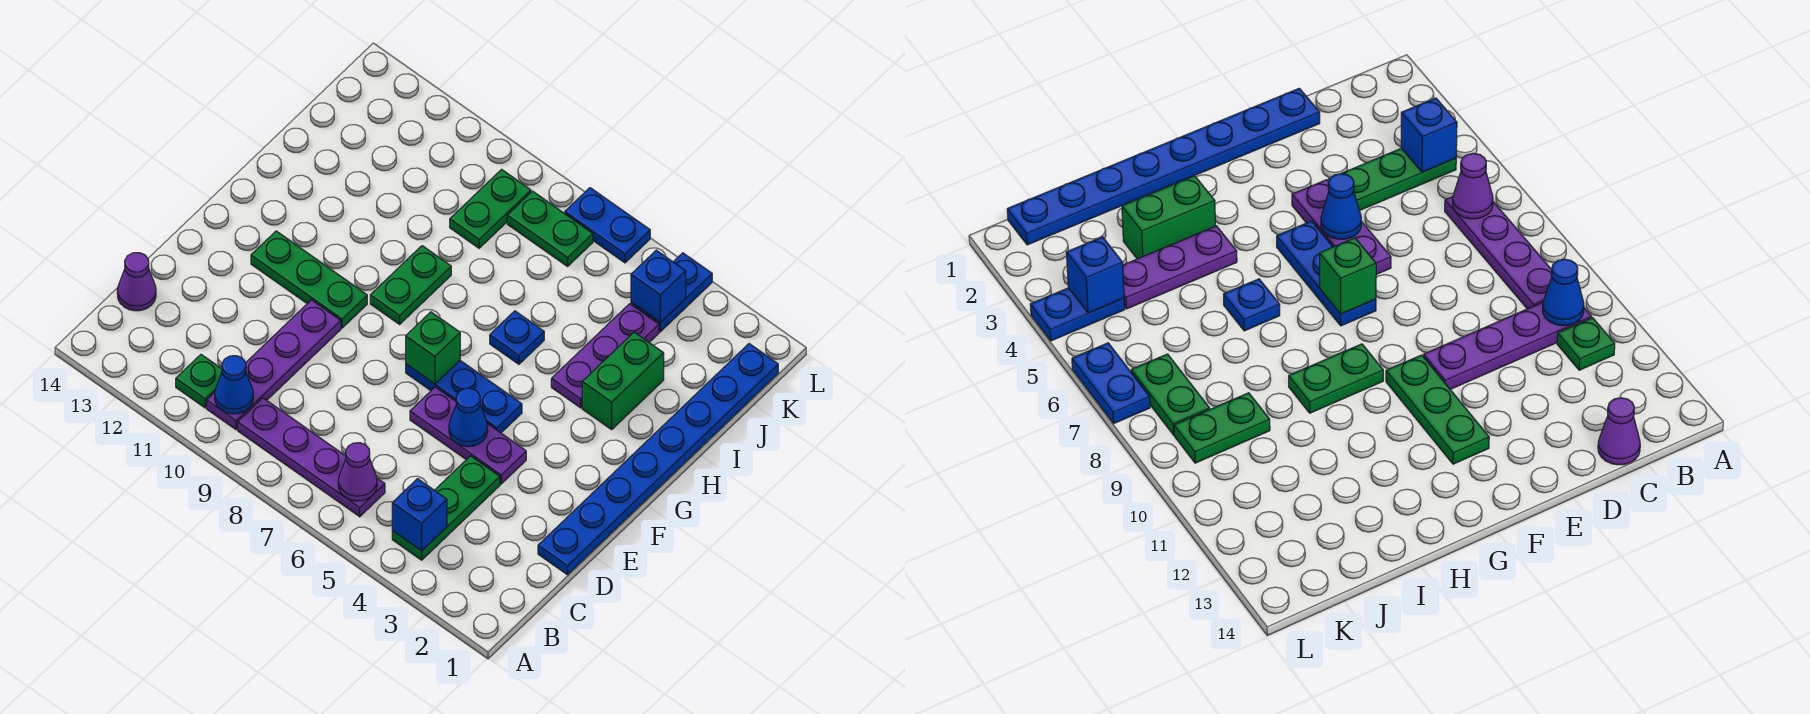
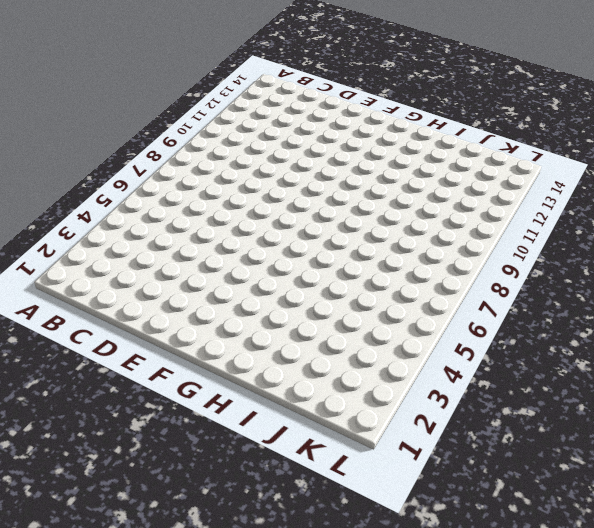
none -> green 1x3 plate [392,456,500,560]
none -> purple 1x4 plate [238,398,385,517]
none -> purple 1x4 plate [207,300,341,429]

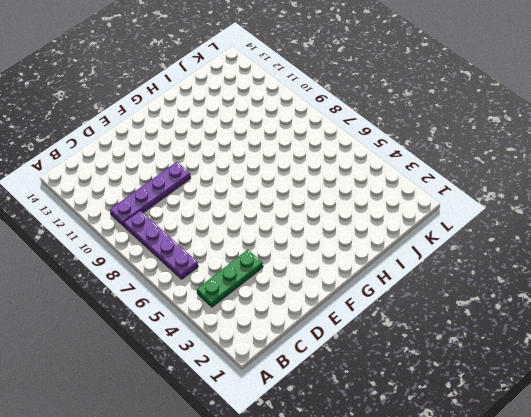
none -> green 1x1 plate [176,355,222,408]
none -> purple 1x1 cone [117,253,156,311]
none -> blue 1x8 plate [538,344,778,575]

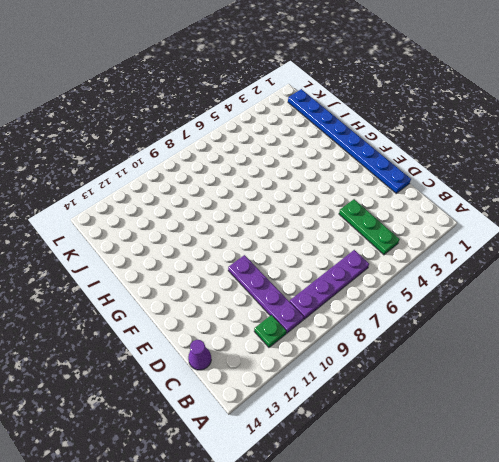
none -> purple 1x3 plate [410,387,526,484]
none -> blue 1x3 plate [406,361,522,433]
none -> green 1x3 plate [251,231,367,328]

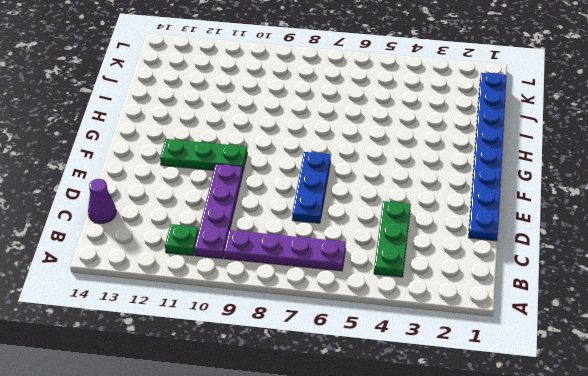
blue 1x3 plate [292,152,331,223] -> blue 1x3 plate turned to [406,361,522,433]
none -> purple 1x3 plate [410,387,526,484]
none -> green 1x2 plate [370,246,451,324]
none -> green 1x2 brick [582,332,664,429]

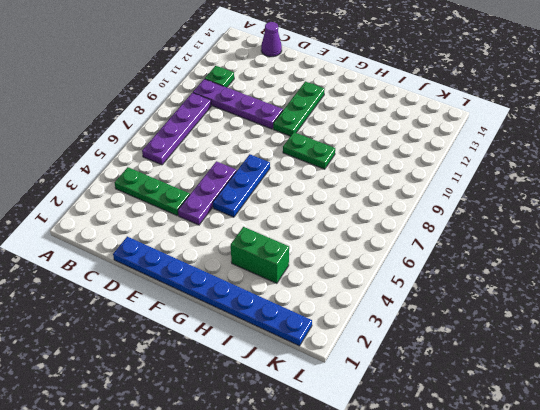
none -> purple 1x3 plate [551,304,659,408]
none -> blue 1x1 plate [490,311,544,364]
none -> green 1x2 plate [450,169,531,248]

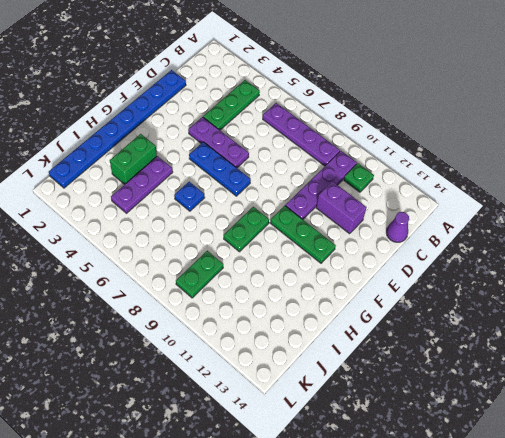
purple 1x2 brick [316,181,367,234] -> none
none -> blue 1x2 plate [631,253,712,332]
none -> green 1x2 plate [507,191,593,266]
none -> blue 1x2 plate [565,188,650,263]

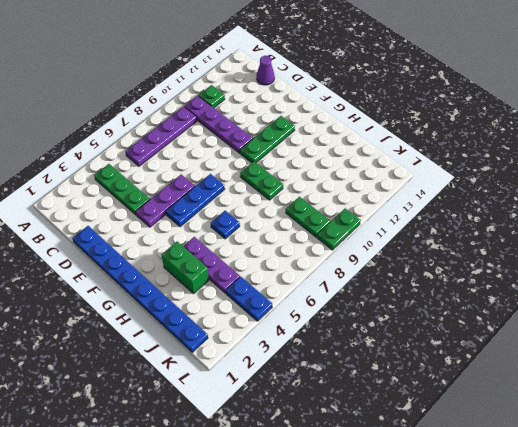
green 1x2 plate [317,208,360,250] -> green 1x2 plate moved to [507,191,593,266]
none -> blue 1x2 plate [565,188,650,263]
none -> blue 1x1 brick [392,479,447,551]
none -> purple 1x1 cone [338,443,377,501]

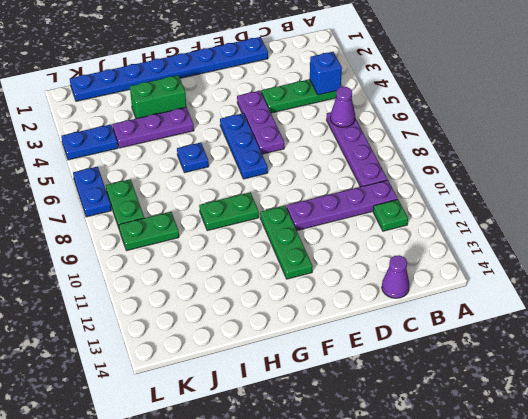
none -> blue 1x1 cone [215,356,253,414]
none -> blue 1x1 cone [449,388,488,447]
none -> green 1x1 brick [406,312,460,384]

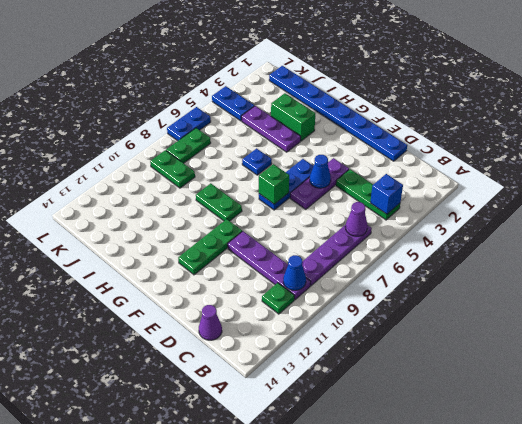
none -> blue 1x1 brick [631,250,686,323]

